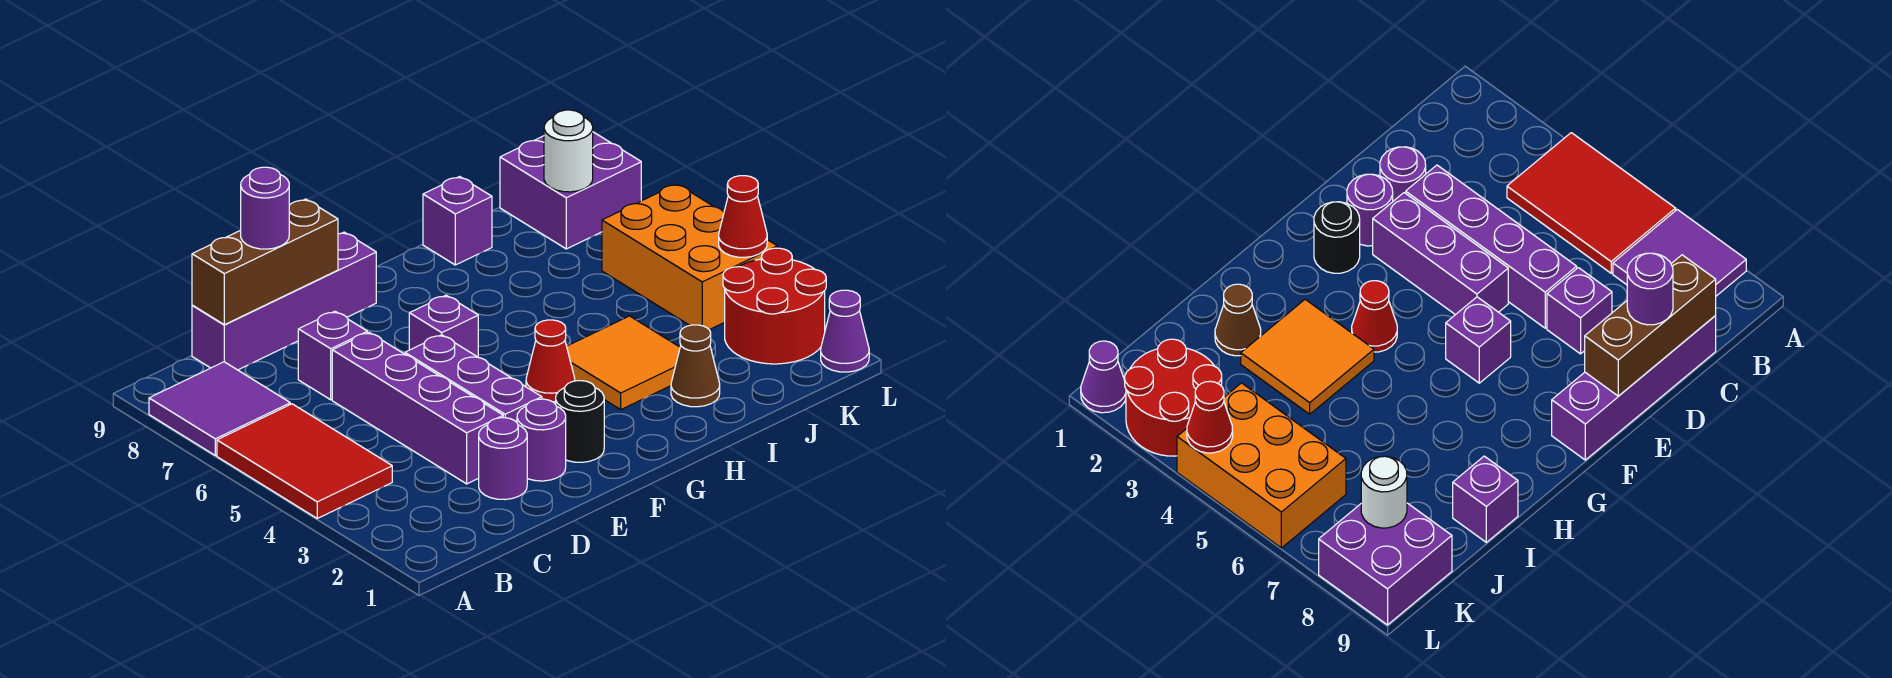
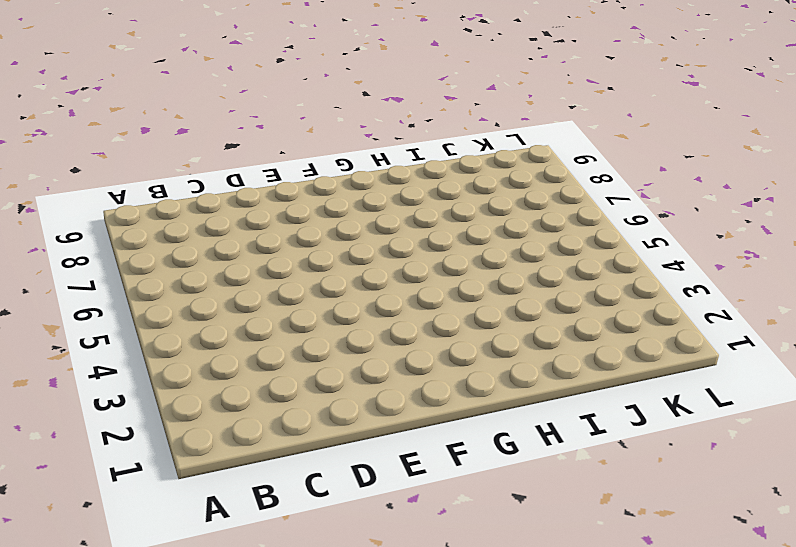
none -> red 2x3 tile [217,404,392,518]
none -> purple 2x2 tile [149,362,290,455]
none -> purple 1x4 brick [192,232,376,370]

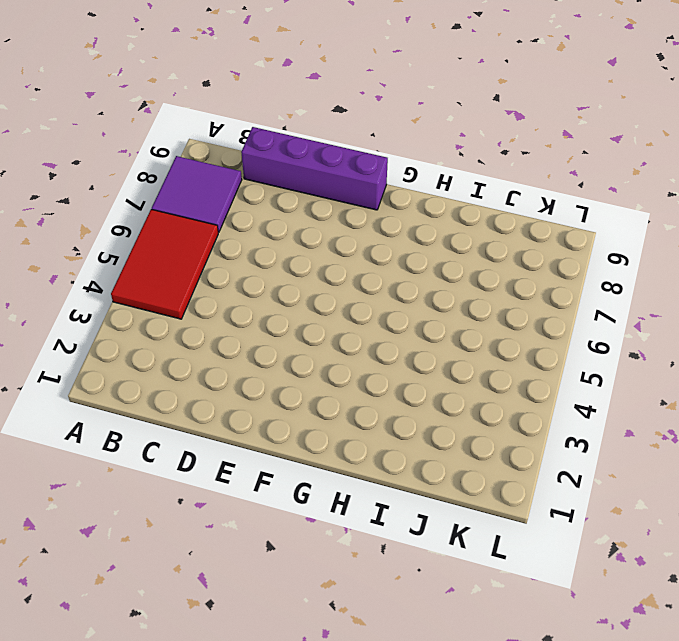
none -> purple 1x1 round brick [479,418,527,500]
none -> purple 1x4 brick [332,332,503,484]
none -> purple 1x1 brick [298,311,367,400]

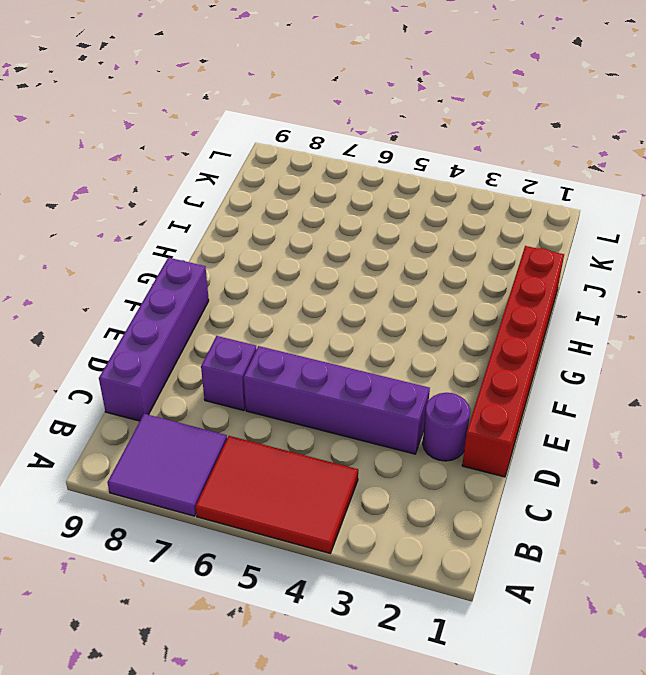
red 1x6 brick [462,246,564,477] -> none
none -> purple 1x1 round brick [517,399,566,481]
none -> purple 1x3 brick [405,335,542,422]
none -> black 1x1 round brick [556,381,604,462]

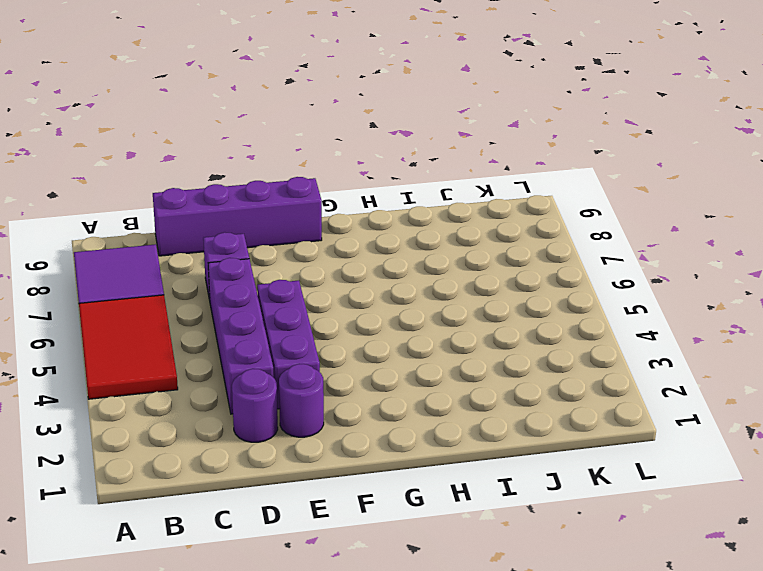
none -> black 1x1 round brick [556,381,604,462]
none -> purple 1x1 brick [409,295,478,357]
none -> red 1x1 cone [526,320,575,402]

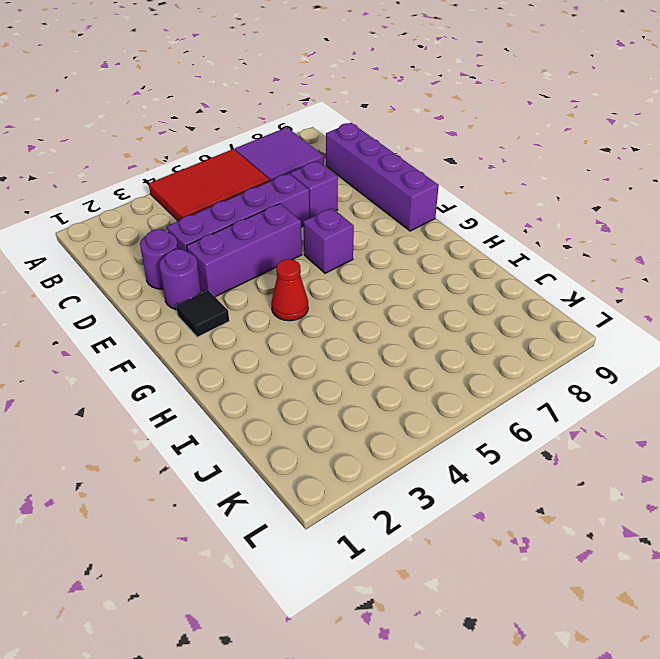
black 1x1 tile [176,290,229,337] -> black 1x1 round brick [556,381,604,462]
none -> orange 2x2 tile [567,316,680,410]
none -> brown 1x1 cone [671,325,720,407]
none -> purple 1x1 brick [423,177,492,265]

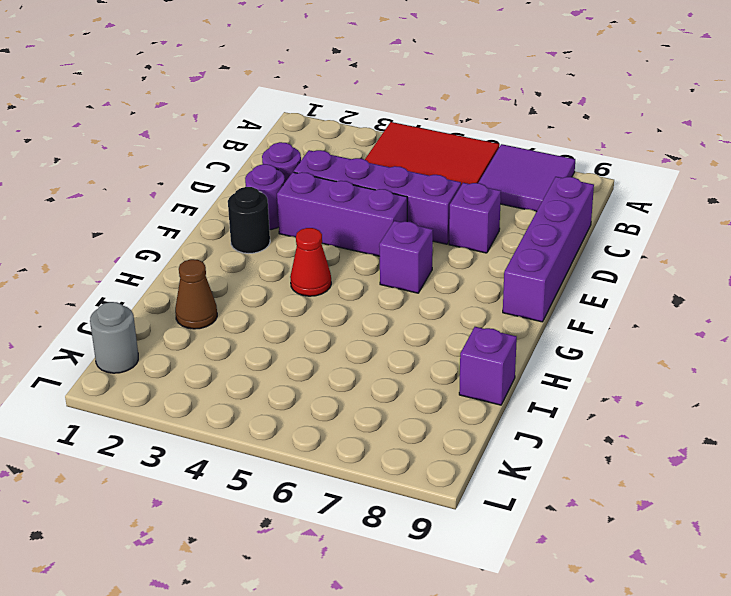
grey 1x1 round brick [90,302,138,373] -> none
none -> orange 2x2 tile [567,316,680,410]
none -> red 2x2 round brick [723,248,826,364]
none -> orange 2x3 brick [602,184,777,330]

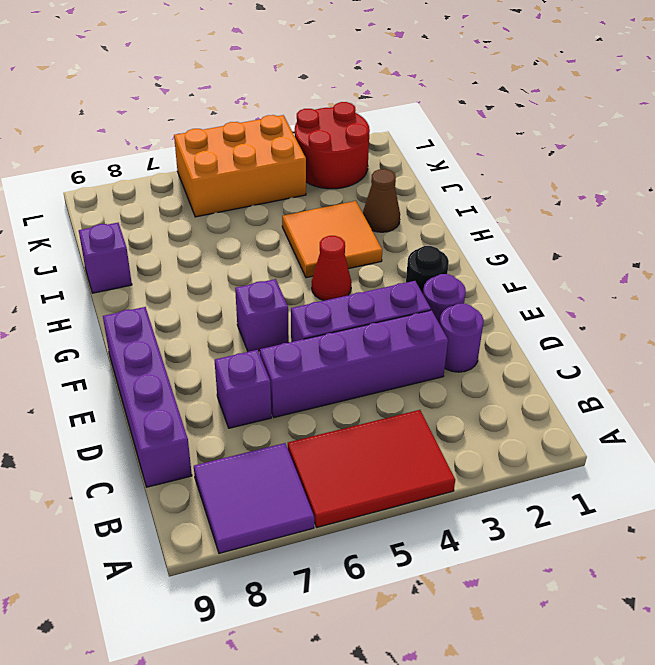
none -> purple 2x2 brick [500,132,641,249]
none -> purple 1x1 cone [821,290,869,372]
none -> brown 1x3 brick [192,199,338,325]

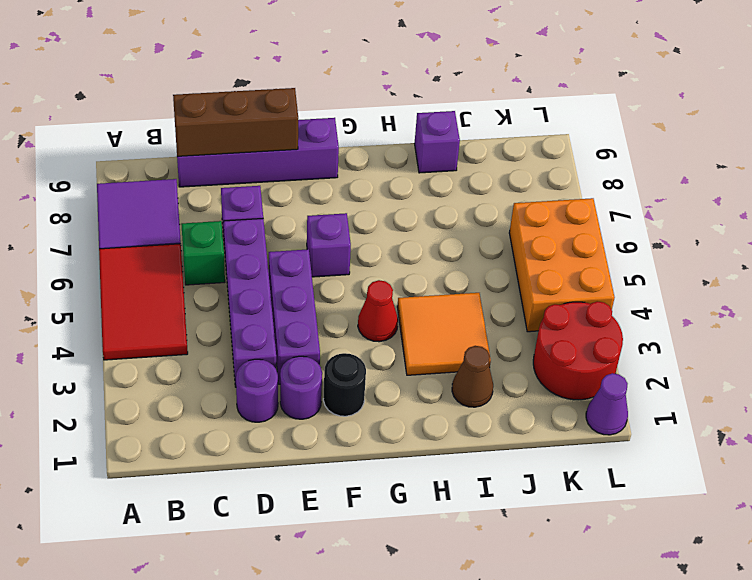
green 1x1 brick [181,221,225,285] -> none
none -> purple 2x2 brick [500,132,641,249]
none -> white 1x1 round brick [544,110,593,192]
none -> red 1x1 cone [719,176,767,257]

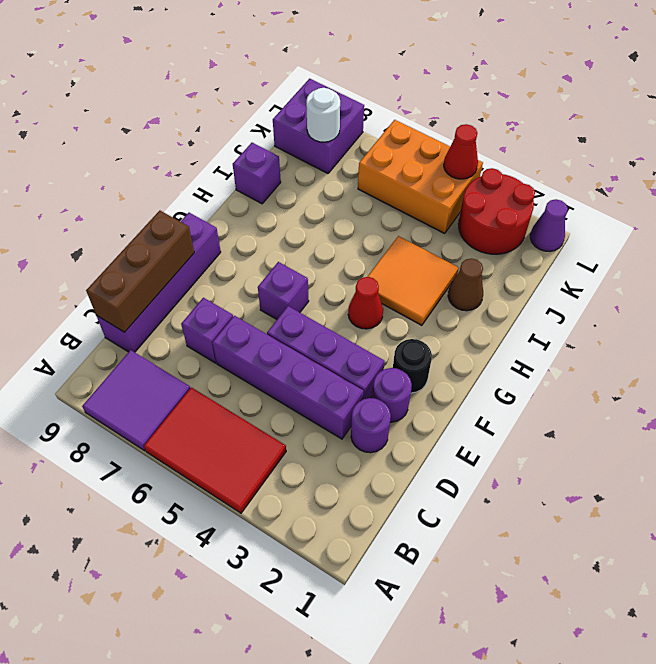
none -> purple 1x1 round brick [241,167,289,249]

